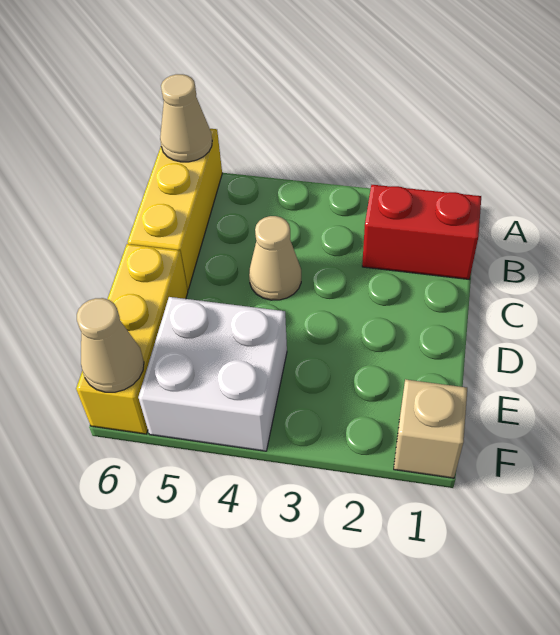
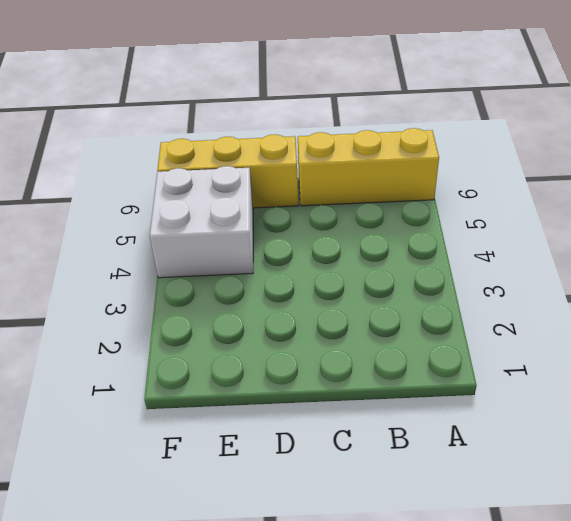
none -> red 1x2 brick [362,185,481,279]
none -> tan 1x1 cone [249,216,301,300]

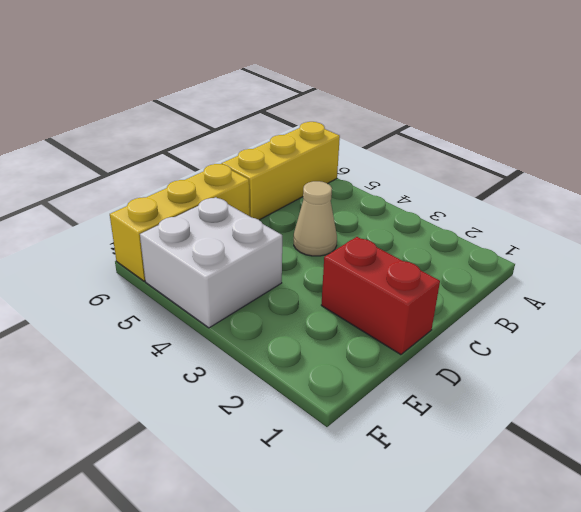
red 1x2 brick [321,237,440,355] -> red 1x2 brick moved to [362,185,481,279]
none -> tan 1x1 brick [394,379,467,478]
none -> tan 1x1 cone [160,74,212,162]

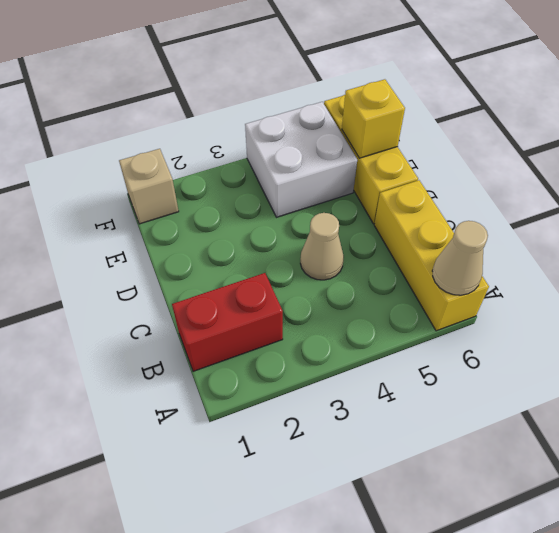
yellow 1x1 brick [342,79,405,158] -> none
none -> tan 1x1 cone [77,298,144,392]

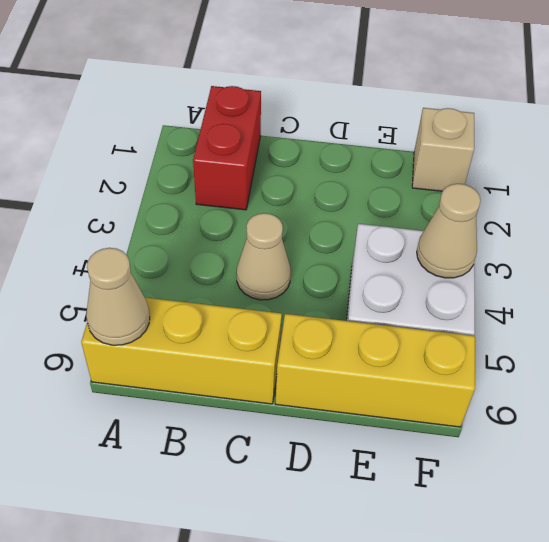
tan 1x1 cone [417,184,481,278] -> tan 1x1 cone moved to [77,298,144,392]

